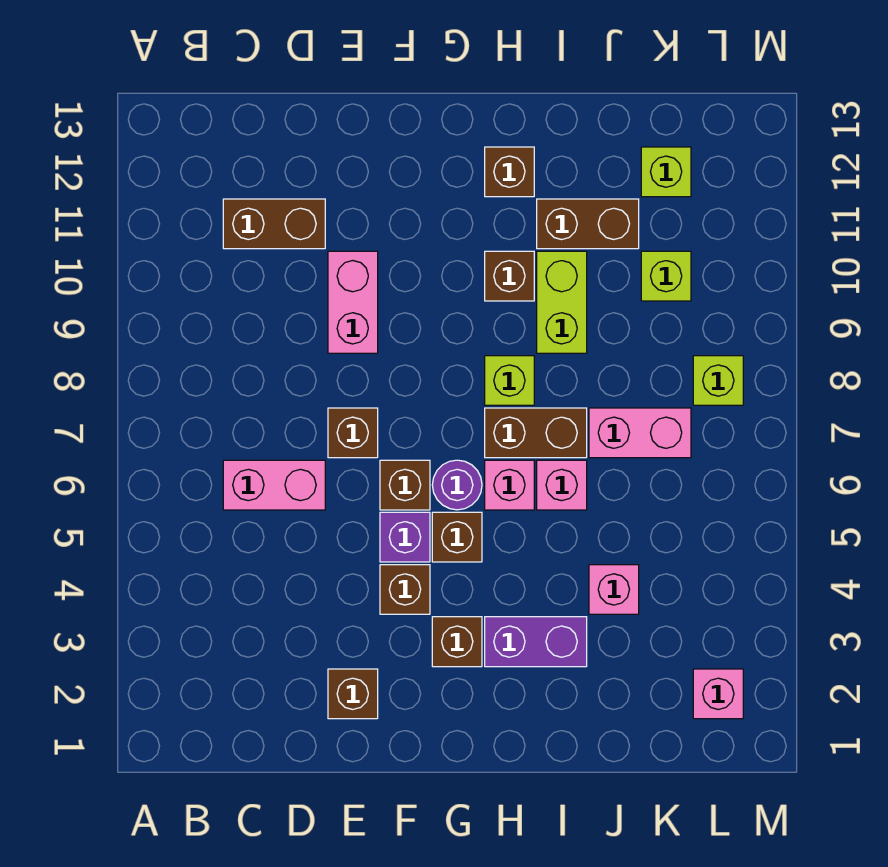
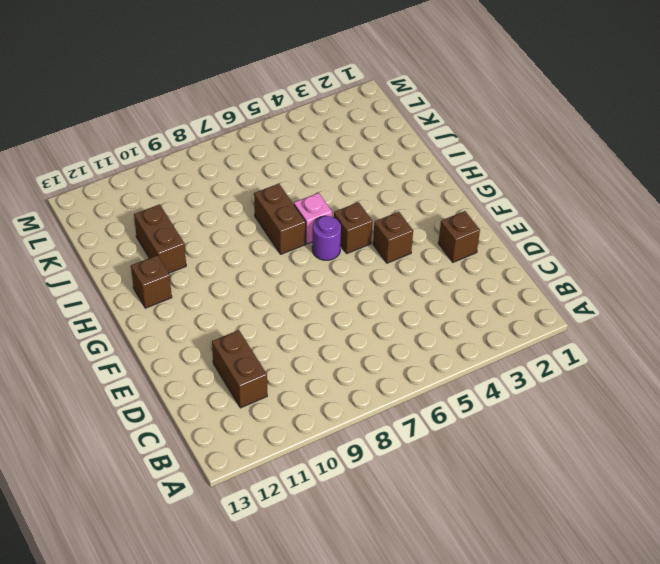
none -> pink 1x2 brick [223,460,325,510]
none -> brown 1x1 brick [328,408,378,458]
none -> pink 1x2 brick [328,251,378,353]

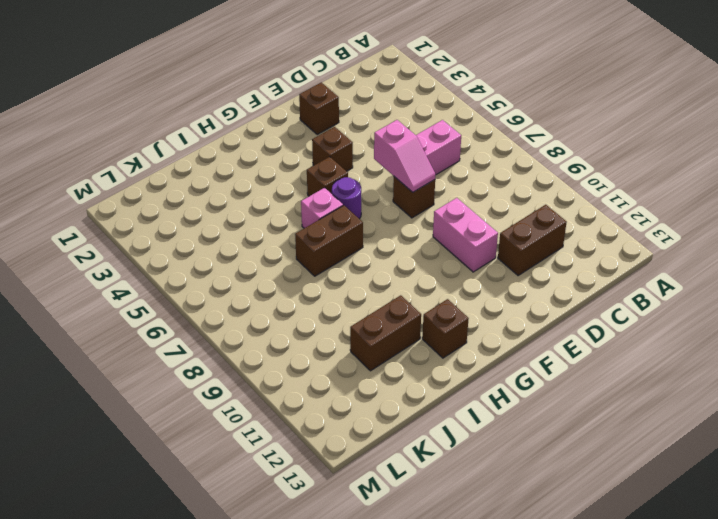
pink 1x2 slope [374,120,435,192] -> none
none -> purple 1x1 brick [380,512,430,562]
none -> brown 1x1 brick [380,460,430,510]
none -> brown 1x1 brick [432,617,482,667]

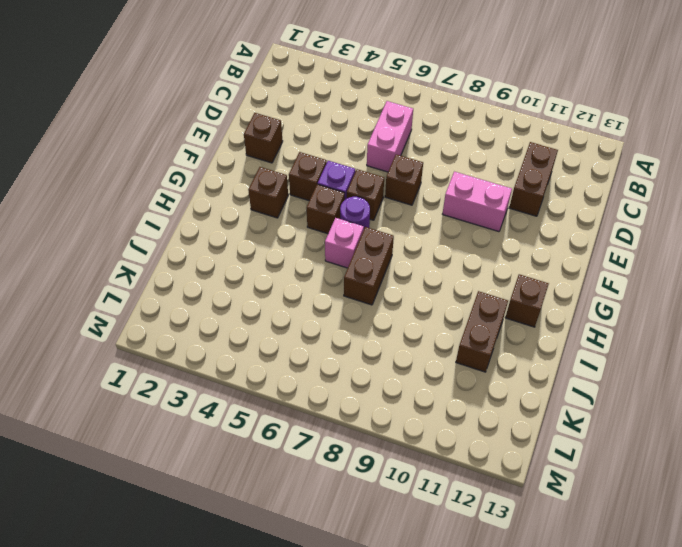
none -> purple 1x2 brick [485,617,587,667]
none -> lime 1x1 brick [485,356,534,405]
none -> brown 1x1 brick [485,251,534,301]

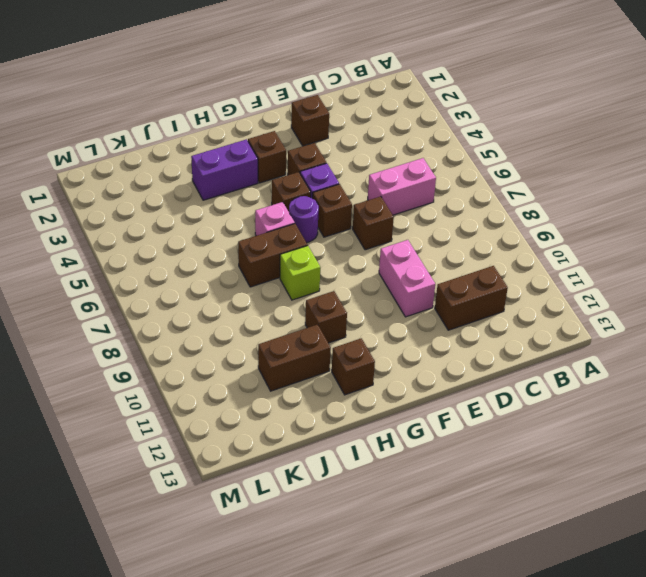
none -> pink 1x1 brick [537,460,587,510]
none -> lime 1x2 brick [537,251,587,353]
none -> pink 1x1 brick [589,565,639,614]

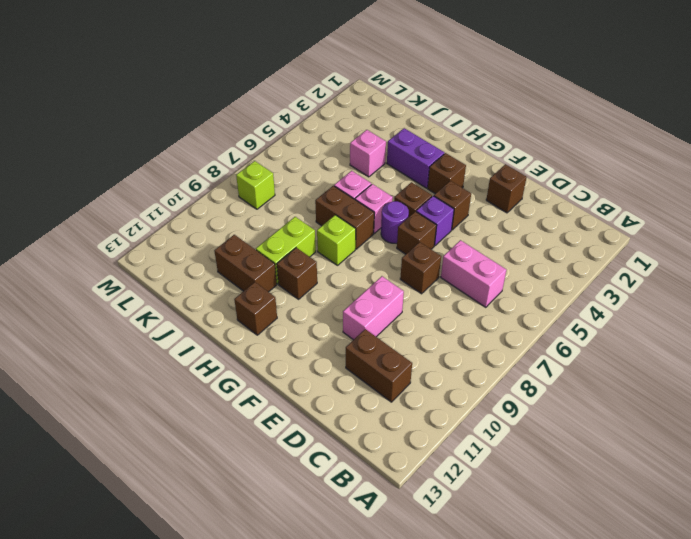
none -> pink 1x2 brick [589,408,691,458]
none -> lime 1x1 brick [641,251,691,301]
none -> lime 1x1 brick [641,147,691,197]

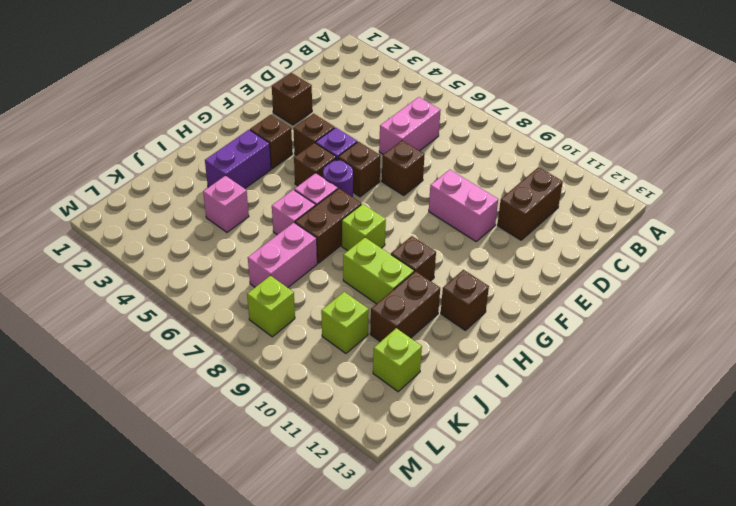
none -> pink 1x1 brick [693,669,743,719]

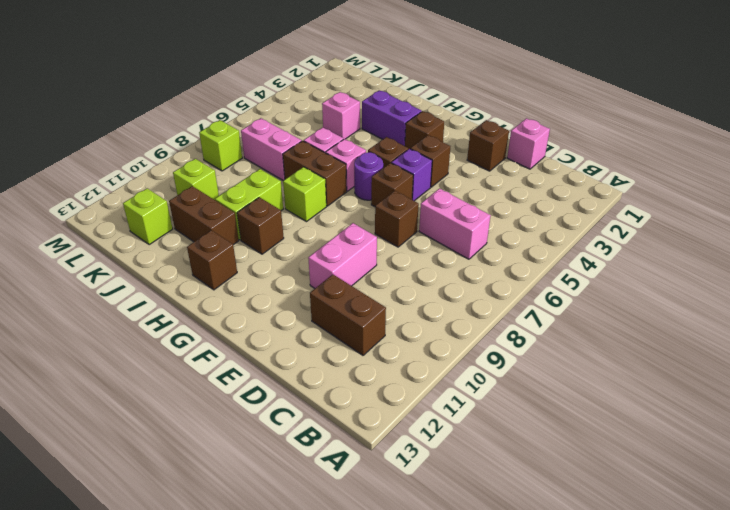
pink 1x1 brick [507,118,550,169] -> pink 1x1 brick moved to [693,669,743,719]

